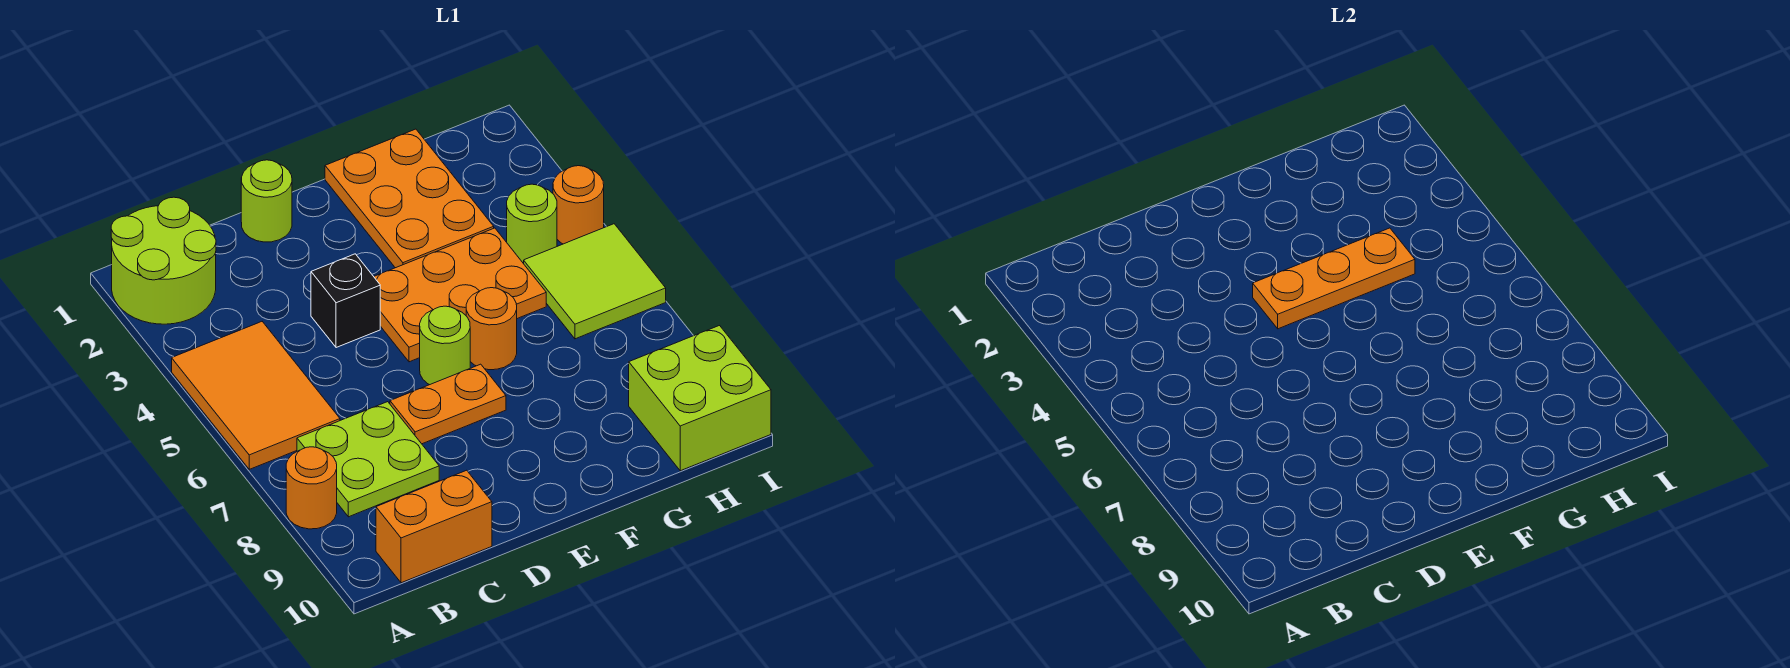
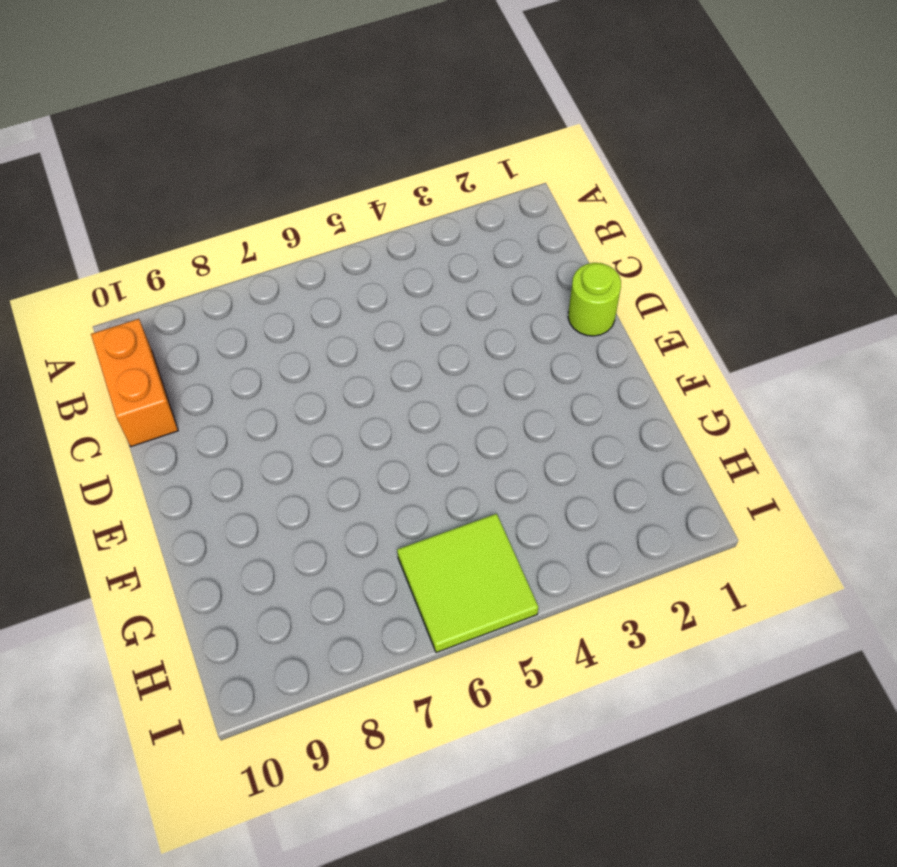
none -> lime 2x2 round brick [111,197,216,324]
none -> orange 2x3 tile [172,322,340,469]
none -> orange 1x1 round brick [286,447,337,529]

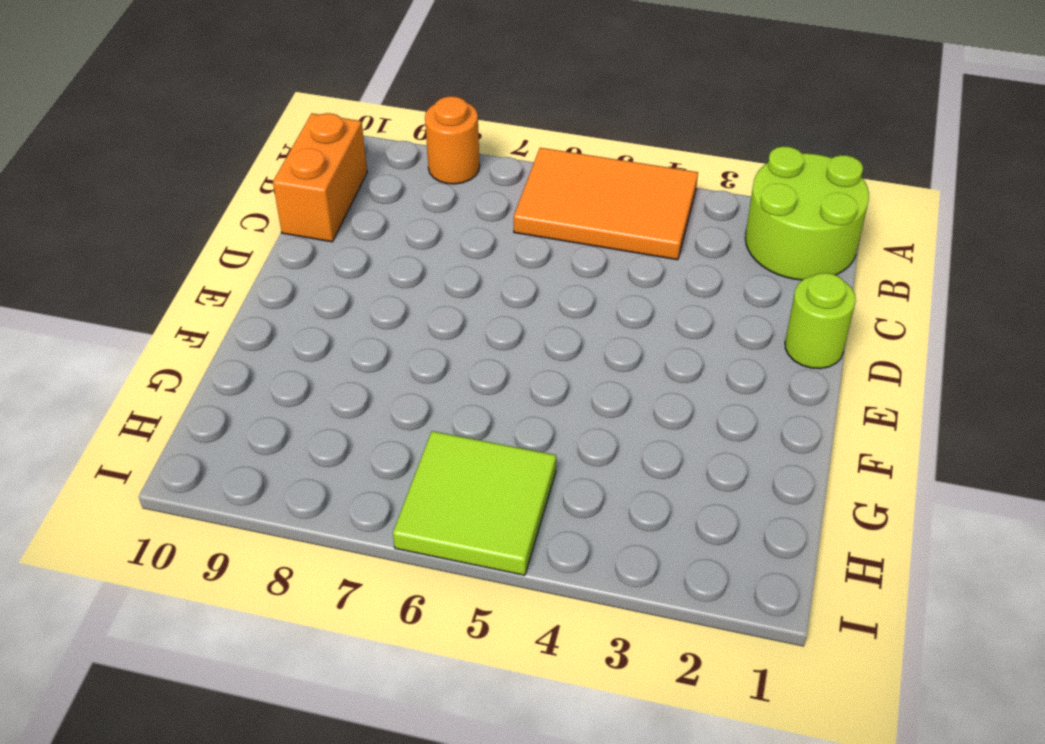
none -> lime 2x2 plate [297,402,439,517]
none -> black 1x1 brick [311,254,380,348]
none -> orange 1x2 plate [390,364,506,444]

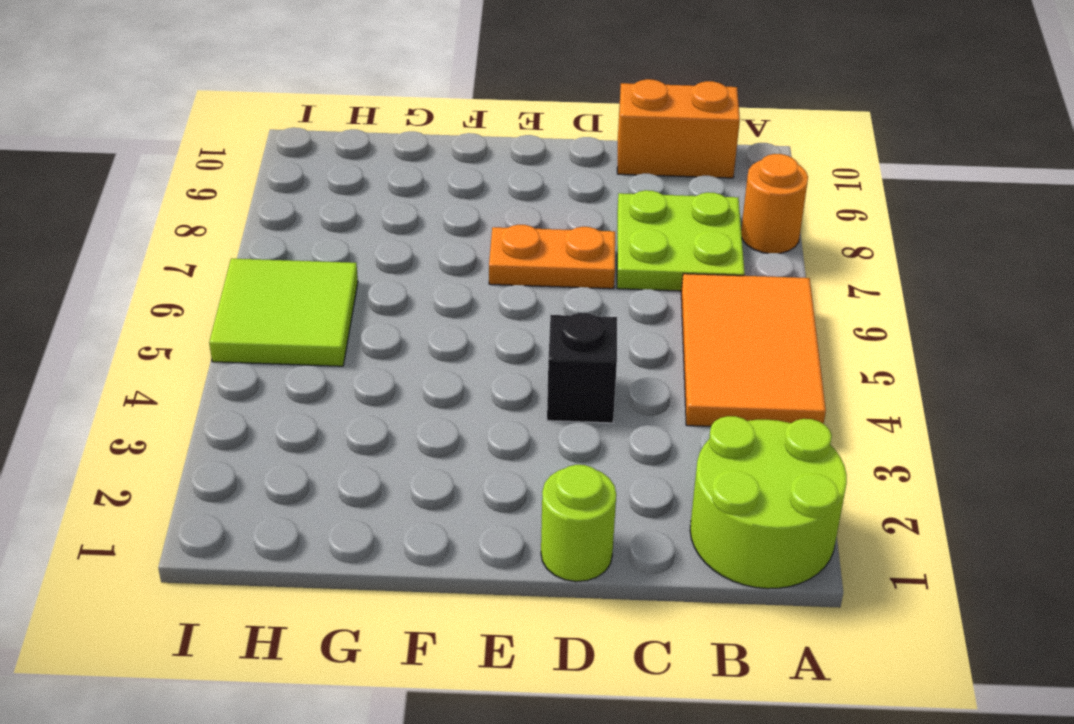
none -> orange 2x3 plate [374,228,546,362]
none -> lime 1x1 round brick [420,306,470,385]
none -> orange 2x3 plate [325,129,494,268]

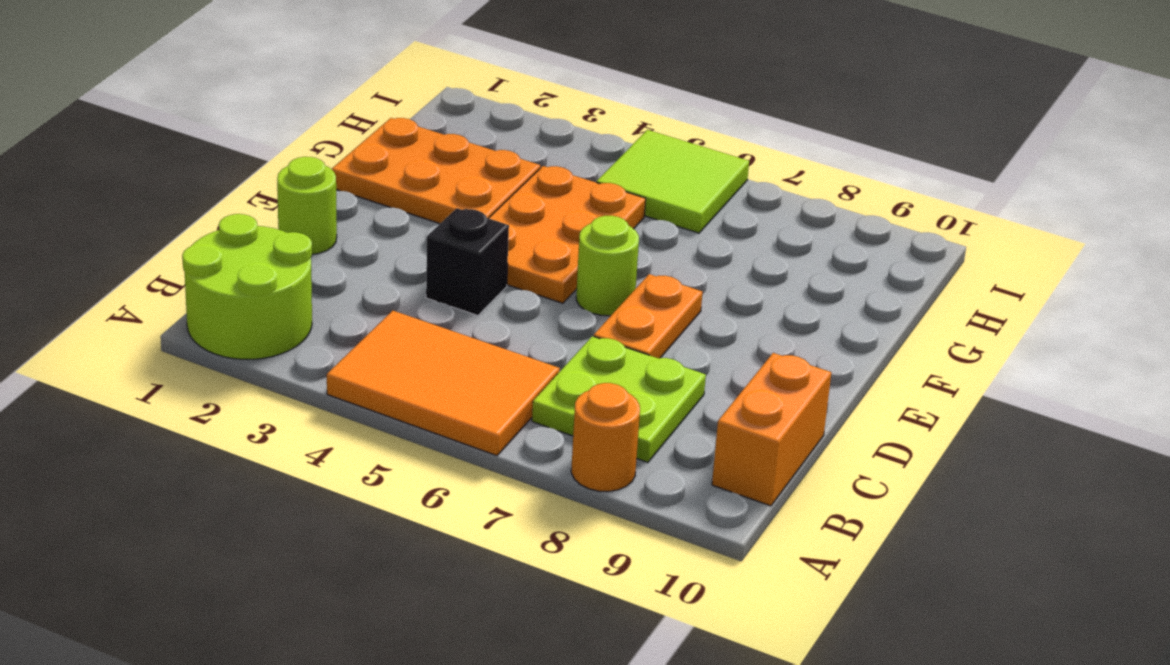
none -> orange 1x1 round brick [466,288,517,370]
none -> lime 1x1 round brick [507,184,557,264]
none -> lime 2x2 brick [629,326,771,471]

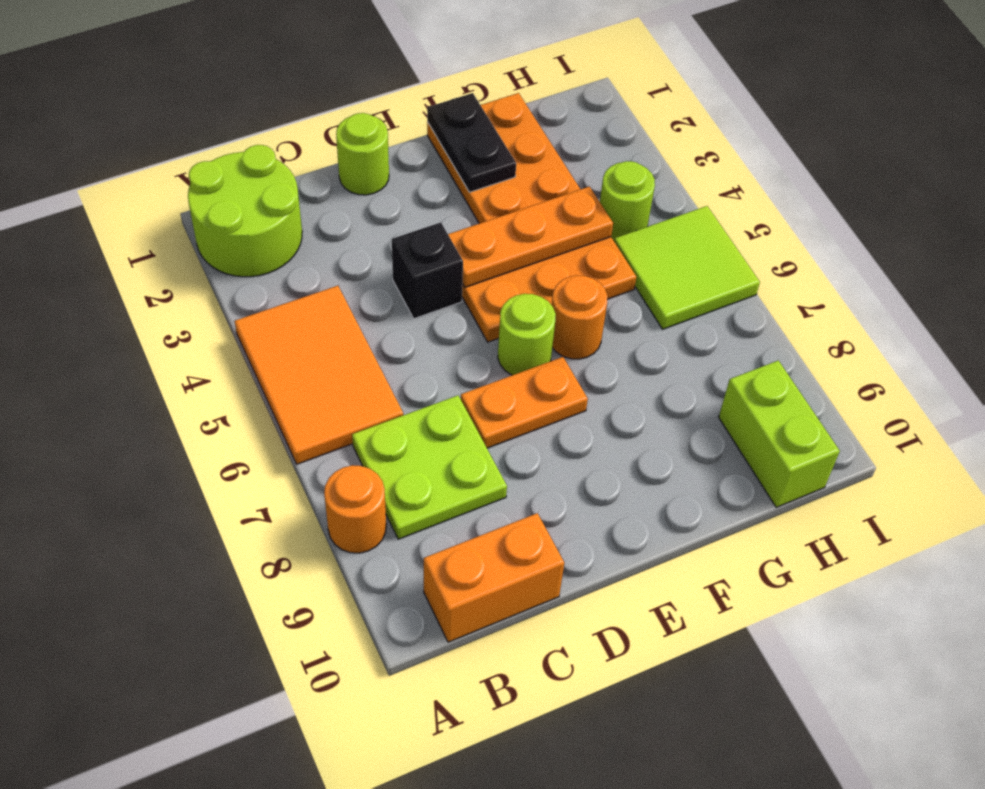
black 1x2 plate [427,93,516,192] -> none
lime 1x2 brick [719,360,840,507] -> lime 2x2 brick [629,326,771,471]
none -> orange 1x1 round brick [553,166,604,244]

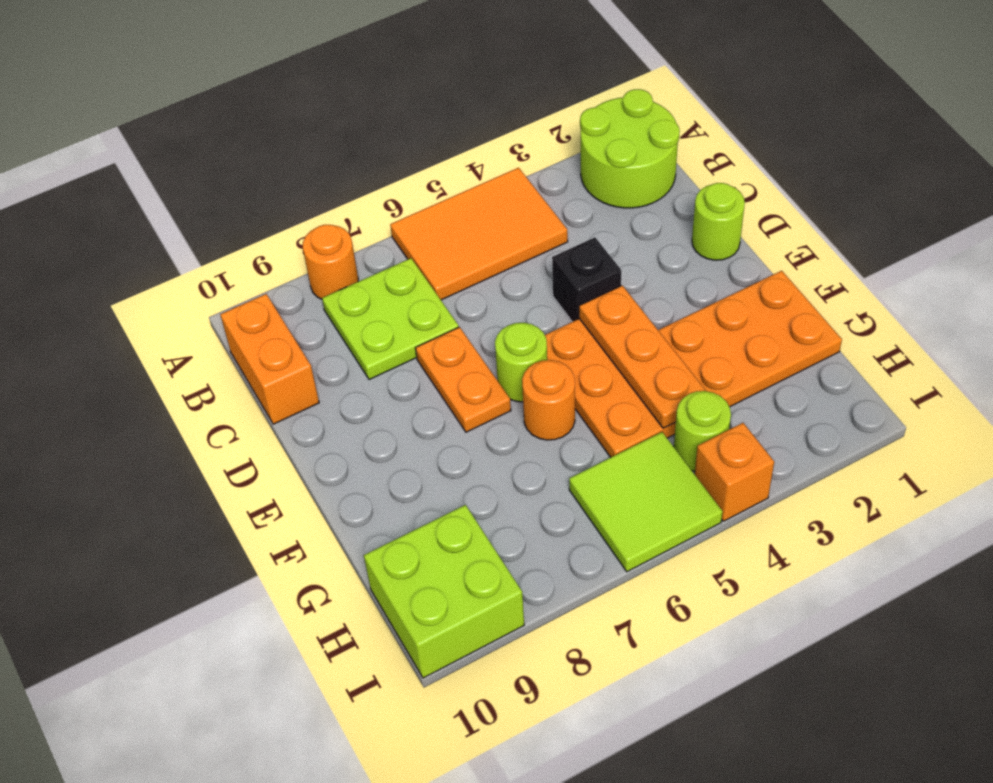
orange 1x1 brick [695,423,774,521] -> orange 1x1 round brick [553,166,604,244]

